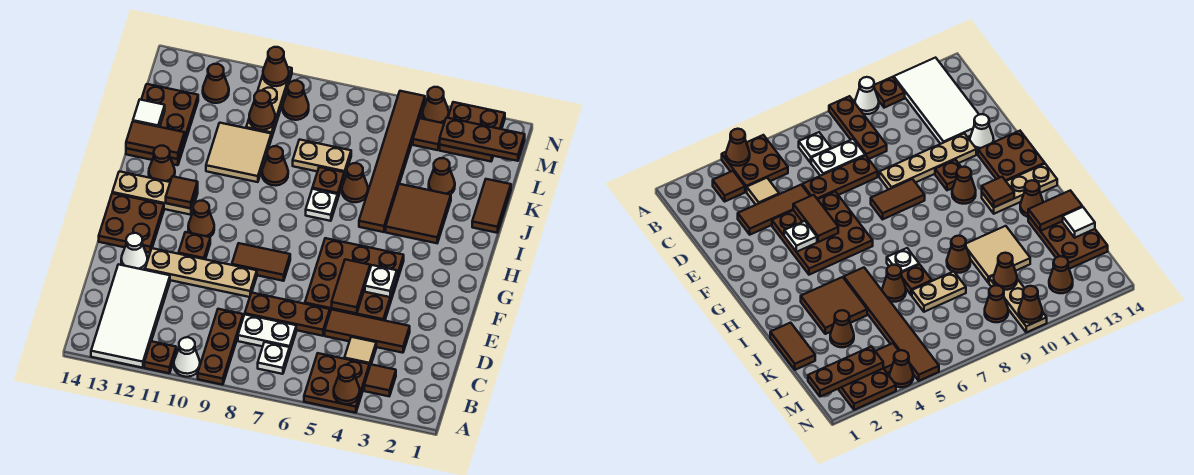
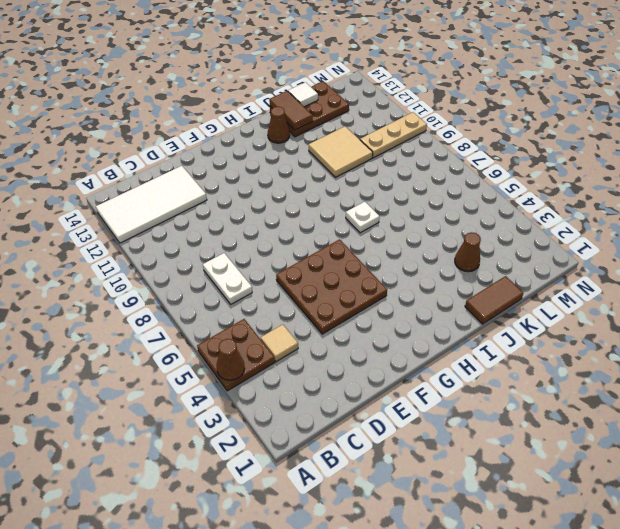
none -> brown 1x3 plate [198,309,243,385]
none -> white 1x1 cone [174,337,200,377]
none -> brown 1x1 plate [144,341,176,373]
none -> brown 1x1 tile [364,364,396,396]

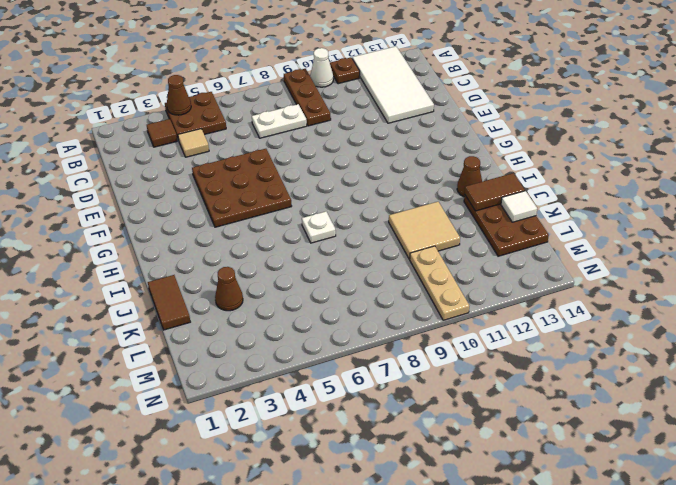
none -> white 1x1 plate [258,342,290,374]
none -> brown 1x3 tile [325,309,410,353]
none -> brown 1x3 plate [245,293,330,336]
none -> tan 1x4 plate [145,248,257,297]

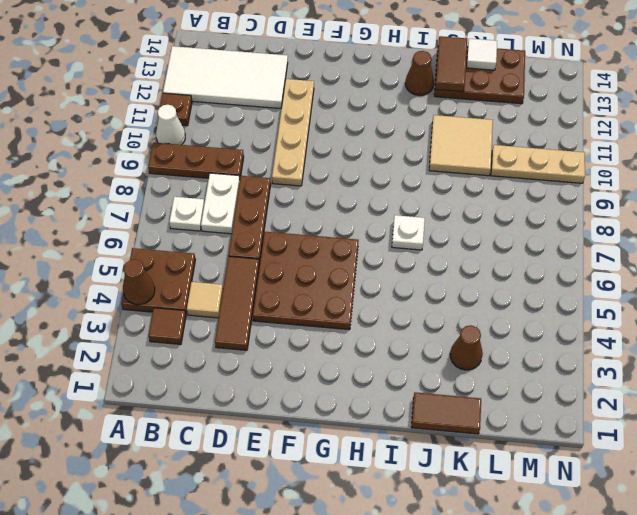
none -> white 1x1 cone [121,233,147,270]
none -> brown 1x2 tile [232,243,290,281]
none -> brown 1x1 plate [179,232,210,259]
none -> brown 2x2 plate [99,193,164,253]

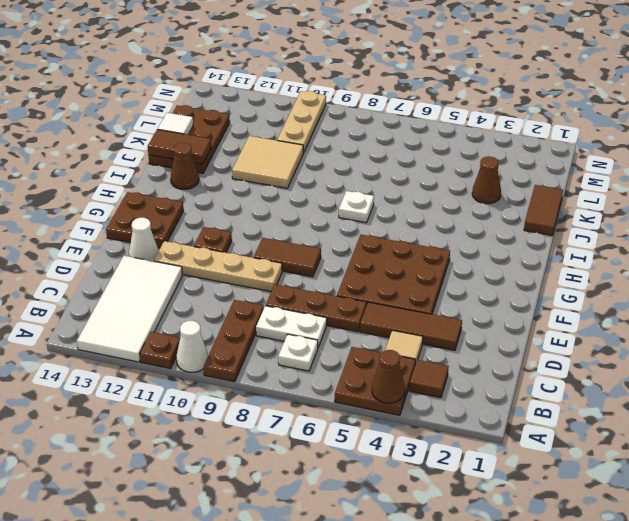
none -> brown 1x1 cone [188,201,214,237]
none -> tan 1x3 plate [112,171,198,215]
none -> brown 2x2 tile [386,184,451,243]
none -> brown 1x6 tile [359,91,425,232]

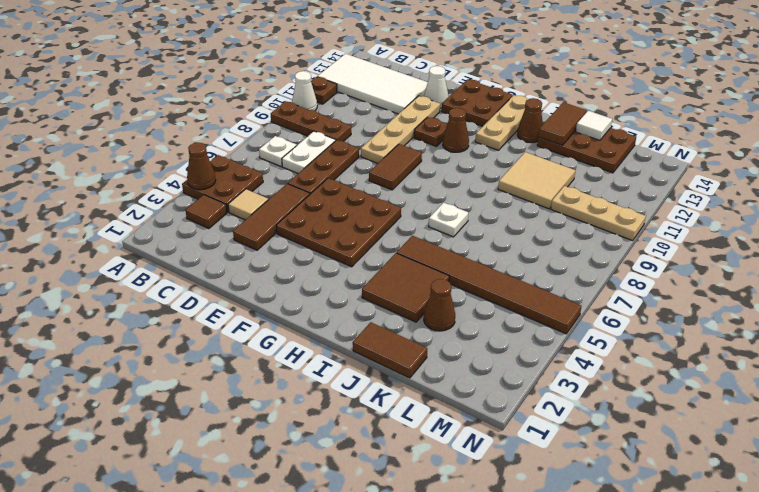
none -> brown 1x1 cone [342,163,368,202]
none -> brown 1x1 plate [312,167,344,197]
none -> brown 1x1 cone [262,146,288,186]
none -> tan 1x2 plate [293,140,351,177]

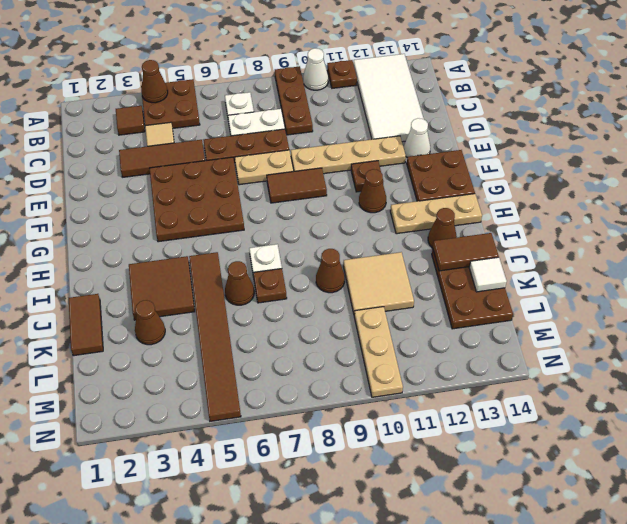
tan 1x2 plate [235,150,294,185] -> tan 1x2 plate moved to [293,140,351,177]
none -> brown 2x2 plate [440,102,505,161]
none -> brown 1x1 tile [413,118,444,150]
none -> brown 1x1 cone [283,81,309,120]
none -> brown 1x1 cone [203,64,229,103]

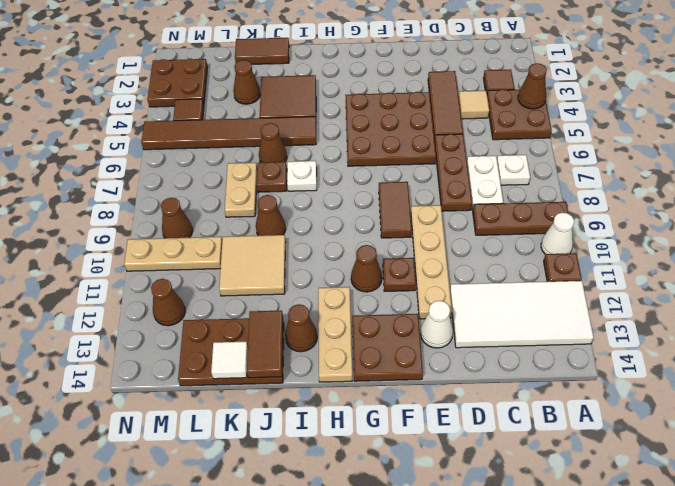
none -> brown 1x1 cone [423,87,449,123]
none -> brown 1x2 tile [332,259,370,313]
none -> white 1x1 plate [365,265,397,297]
none -> brown 1x1 tile [166,176,198,208]

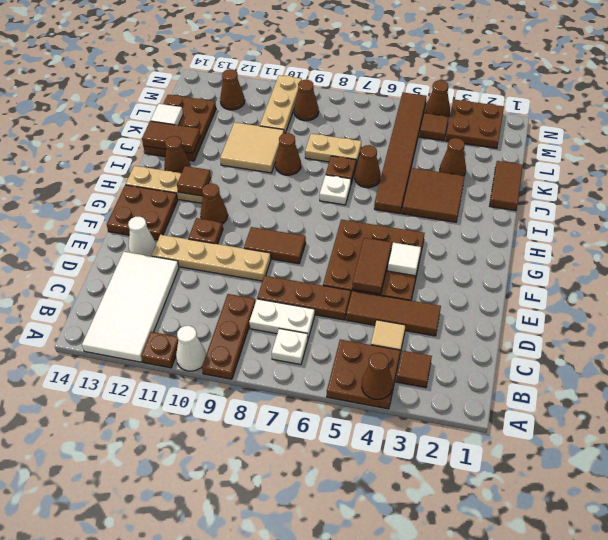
white 1x1 tile [388,243,421,276] -> white 1x1 plate [365,265,397,297]
none -> brown 1x1 cone [249,91,275,130]
none -> brown 1x3 plate [440,118,525,161]
none -> brown 1x1 cone [263,47,289,86]

